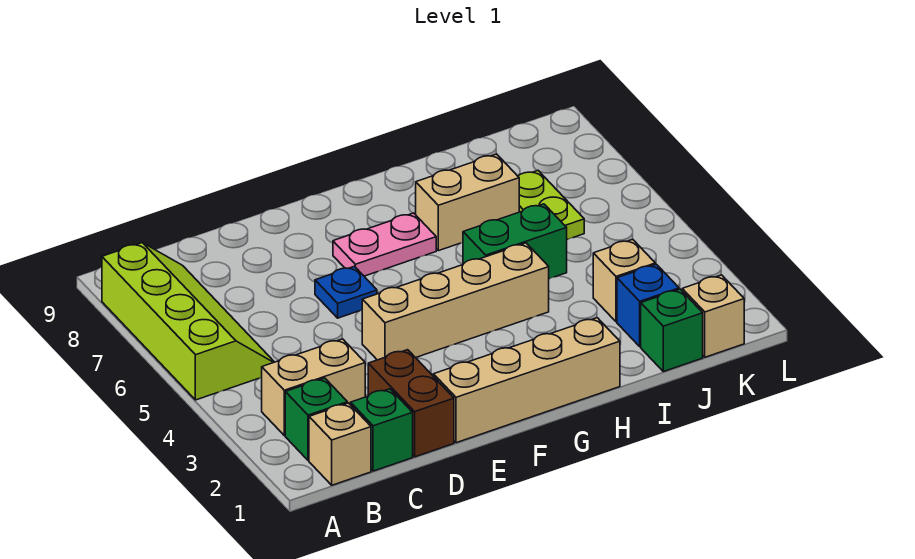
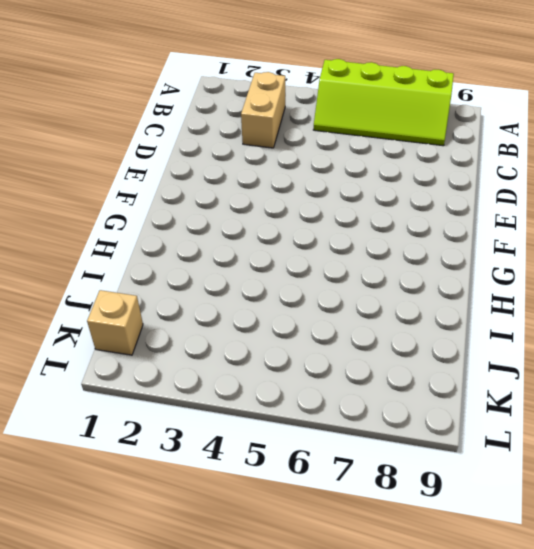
none -> tan 1x1 brick [309,403,371,485]
none -> green 1x1 brick [285,378,347,460]
none -> green 1x1 brick [351,389,413,471]

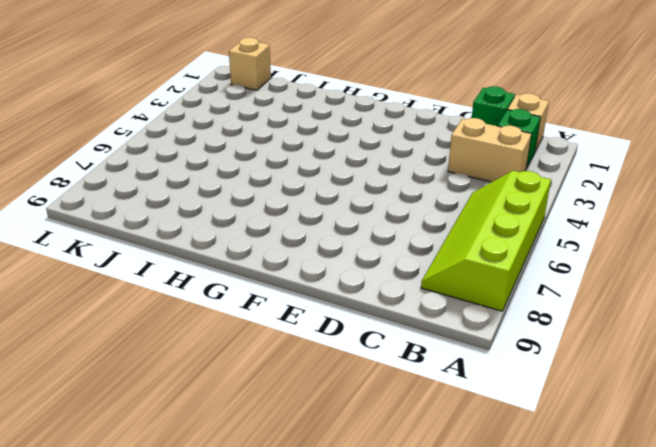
none -> brown 1x2 brick [368,350,454,457]
none -> tan 1x4 brick [433,318,620,443]
none -> tan 1x4 brick [362,243,549,360]

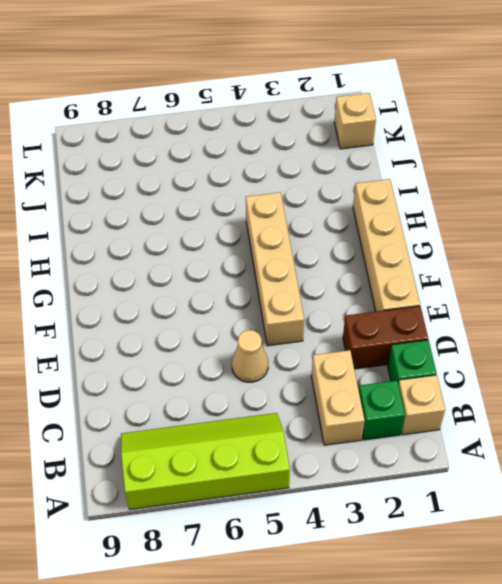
tan 1x1 cone [232,330,268,382] -> none
none -> blue 1x1 plate [315,266,377,318]
none -> pink 1x2 plate [333,213,436,276]
none -> green 1x2 brick [463,204,567,279]

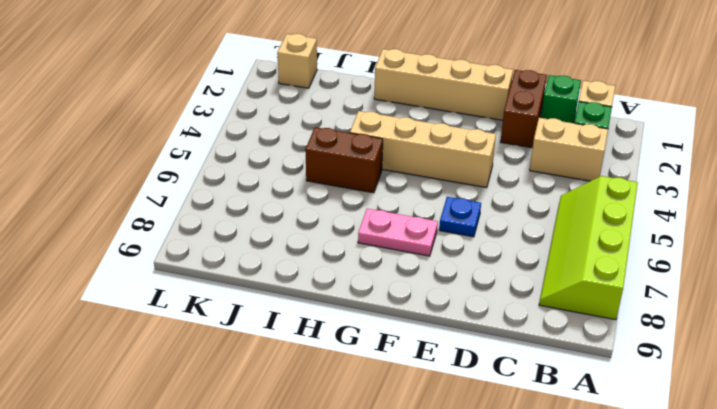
brown 1x2 brick [305,127,383,193] -> green 1x2 brick [463,204,567,279]
none -> tan 1x2 brick [415,154,519,251]
none -> green 1x1 brick [641,289,703,372]
none -> blue 1x1 brick [617,264,679,347]

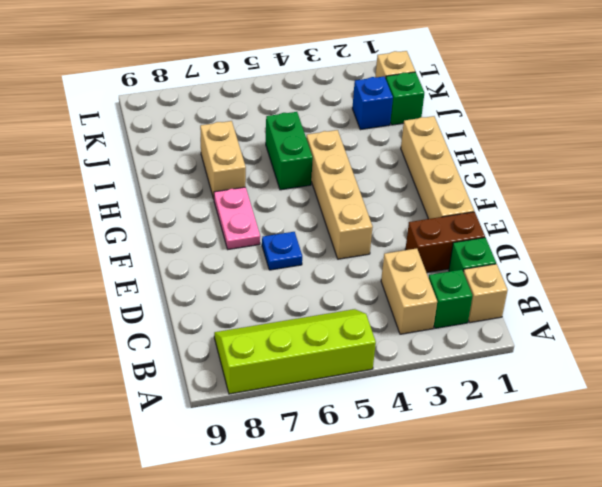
none -> tan 1x1 brick [593,239,655,322]
none -> lime 1x2 plate [518,171,584,239]

